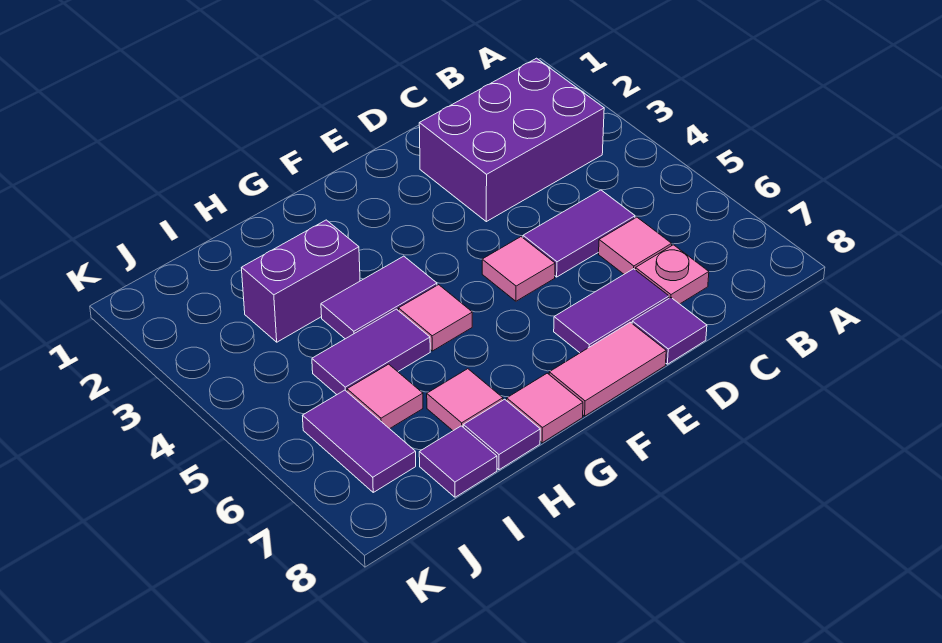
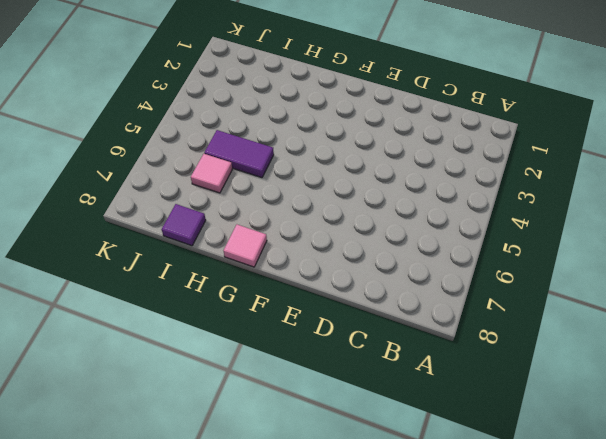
none -> purple 2x3 brick [419,58,604,222]
none -> purple 1x2 tile [523,190,635,277]
none -> pink 1x1 tile [599,217,672,274]

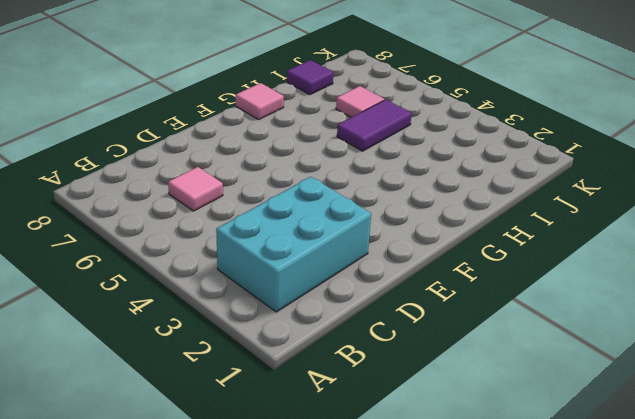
cyan 2x3 brick [216,177,371,312] -> purple 2x3 brick [419,58,604,222]
none -> purple 1x2 tile [523,190,635,277]
none -> pink 1x1 plate [636,245,709,304]
none -> purple 1x2 tile [554,269,669,353]

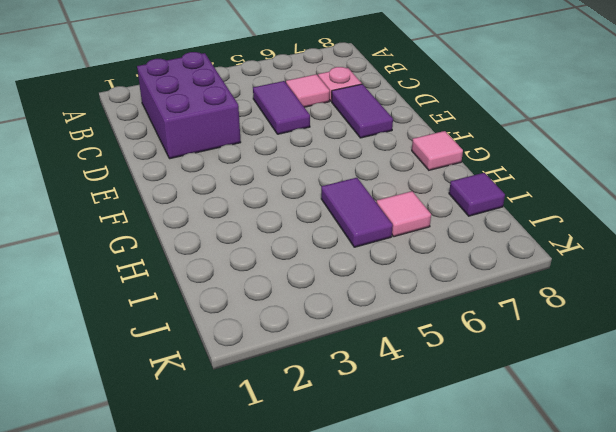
none -> purple 1x1 tile [632,298,707,364]
none -> pink 1x1 tile [482,237,555,301]
none -> pink 1x2 tile [549,322,666,416]

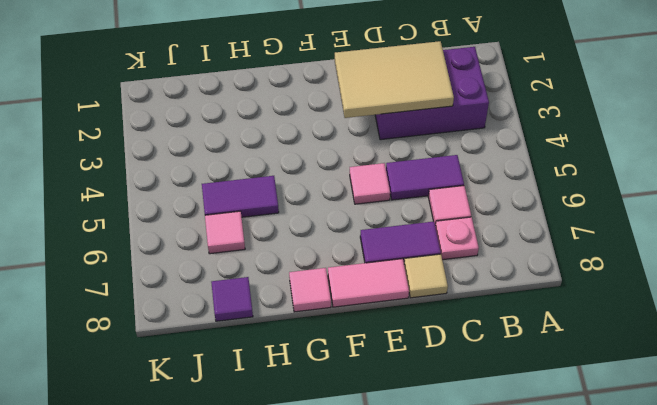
tan 2x3 tile [335,41,454,118] -> none
tan 1x1 tile [404,254,448,298] -> purple 1x1 tile [632,298,707,364]
none -> purple 1x2 tile [321,256,437,339]
none -> pink 1x1 tile [398,285,472,351]
none -> purple 1x2 brick [242,220,360,342]

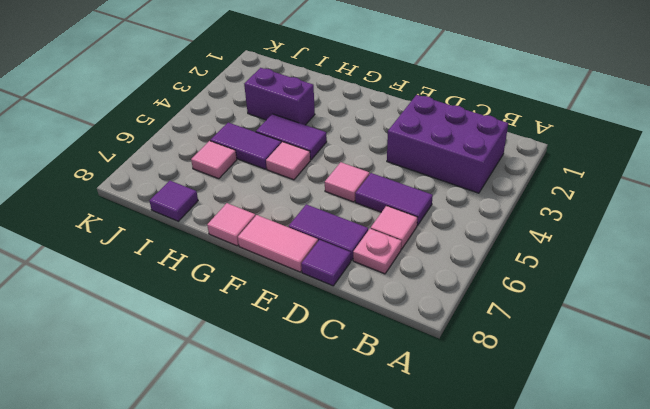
none -> pink 1x1 tile [427,369,503,431]
none -> purple 1x1 tile [463,399,540,470]
none -> purple 1x2 tile [303,390,416,492]

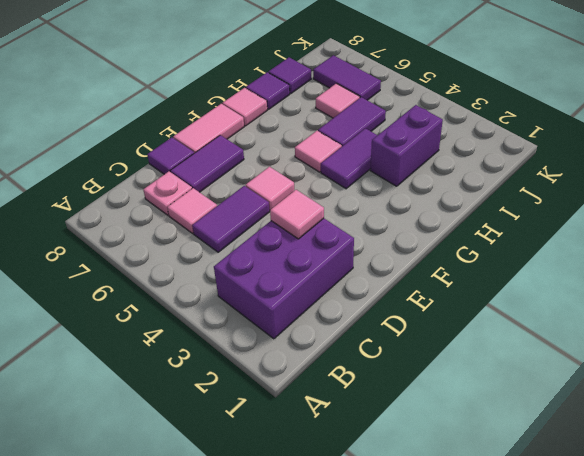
pink 1x1 tile [270,190,324,239] -> pink 1x1 tile moved to [427,369,503,431]

